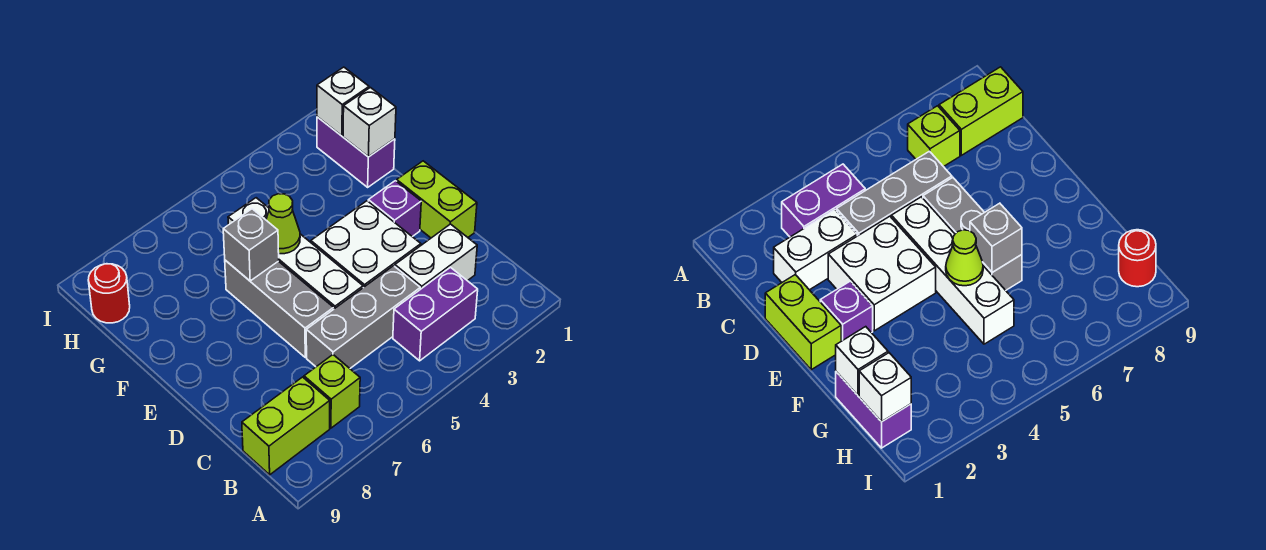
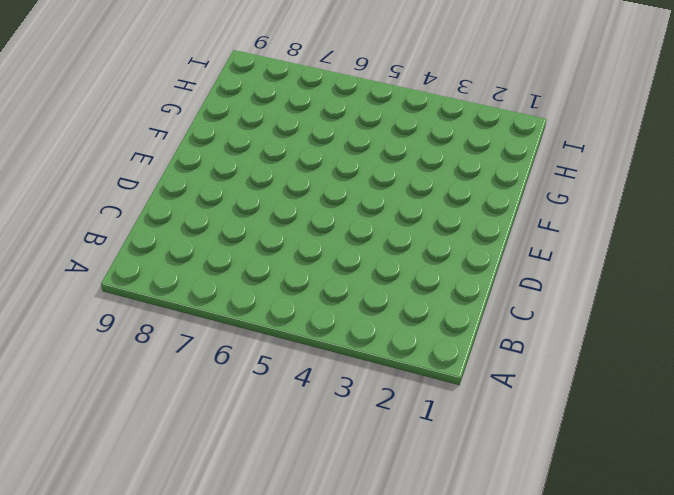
none -> purple 1x2 brick [393,267,478,361]
none -> lime 1x1 brick [304,355,360,428]
none -> lime 1x2 brick [242,377,330,475]

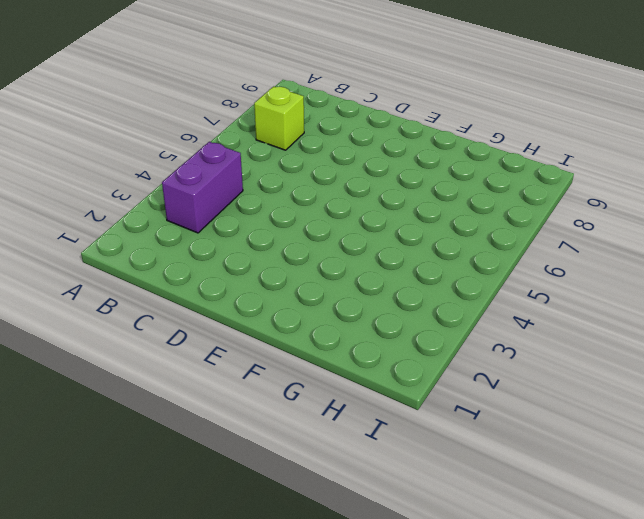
none -> lime 1x2 brick [242,377,330,475]
none -> white 1x2 brick [395,224,477,289]
none -> grey 1x3 brick [306,266,420,368]

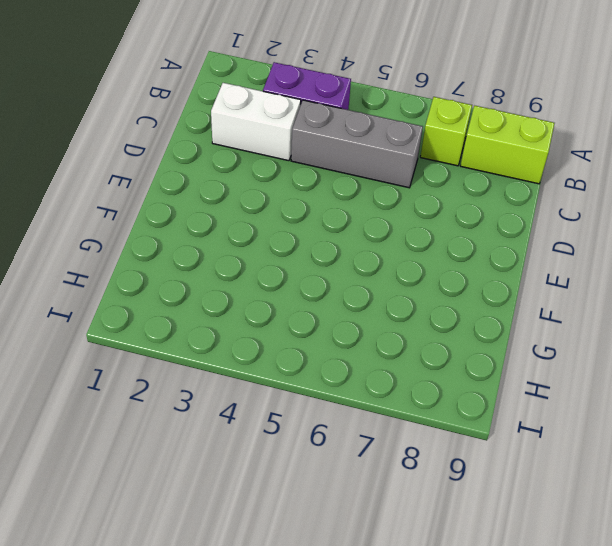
none -> lime 1x2 brick [397,161,477,238]
none -> white 2x2 brick [311,201,421,288]
none -> white 1x4 brick [228,198,363,309]

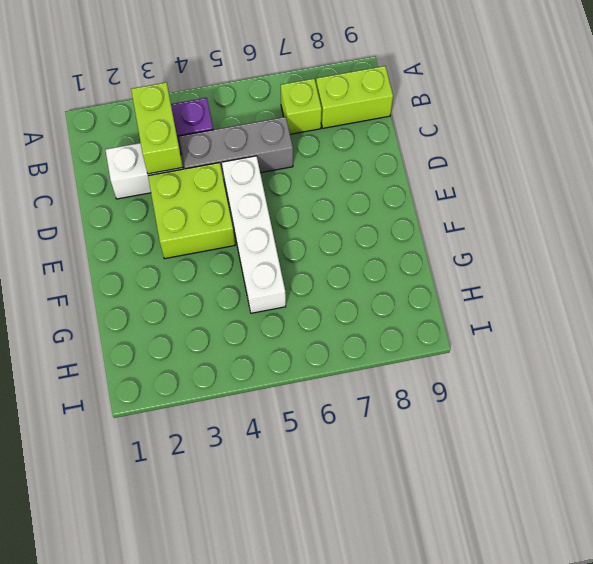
lime 1x2 brick [131,83,183,174] -> lime 1x2 brick moved to [397,161,477,238]
lime 2x2 brick [148,163,235,259] -> white 2x2 brick [311,201,421,288]
none -> grey 1x3 brick [225,260,334,357]
none -> purple 1x1 brick [368,181,421,237]
none -> purple 1x2 brick [317,117,395,187]

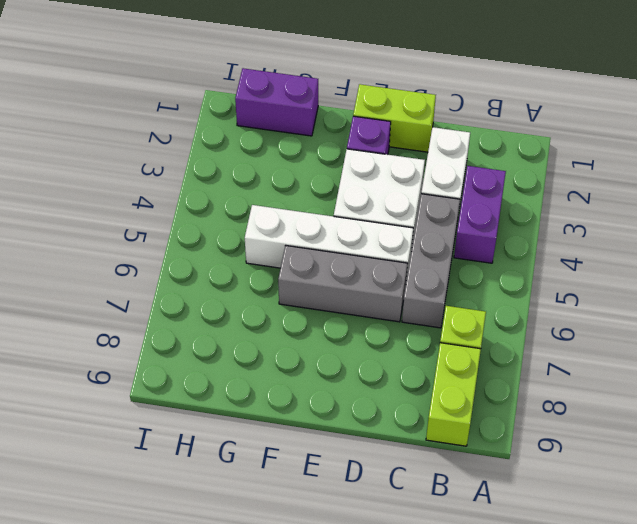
none -> red 1x1 round brick [88,264,130,323]
none -> lime 1x1 cone [266,194,300,254]
none -> grey 1x1 brick [223,209,279,281]

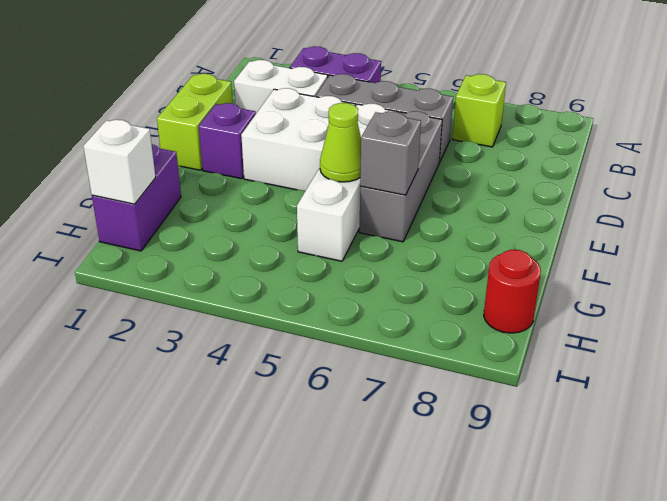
none -> lime 1x2 brick [242,377,330,475]
none -> white 1x1 brick [343,88,396,157]

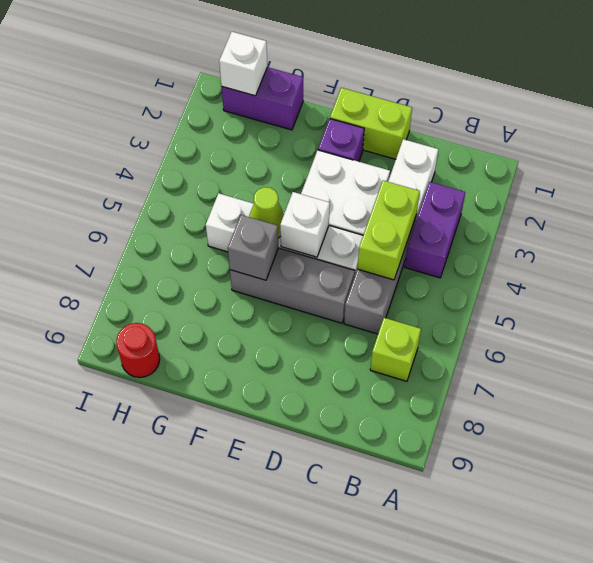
lime 1x2 brick [358,180,420,280] -> lime 1x2 brick moved to [242,377,330,475]
white 1x1 brick [280,192,330,257] -> white 1x1 brick moved to [343,88,396,157]

